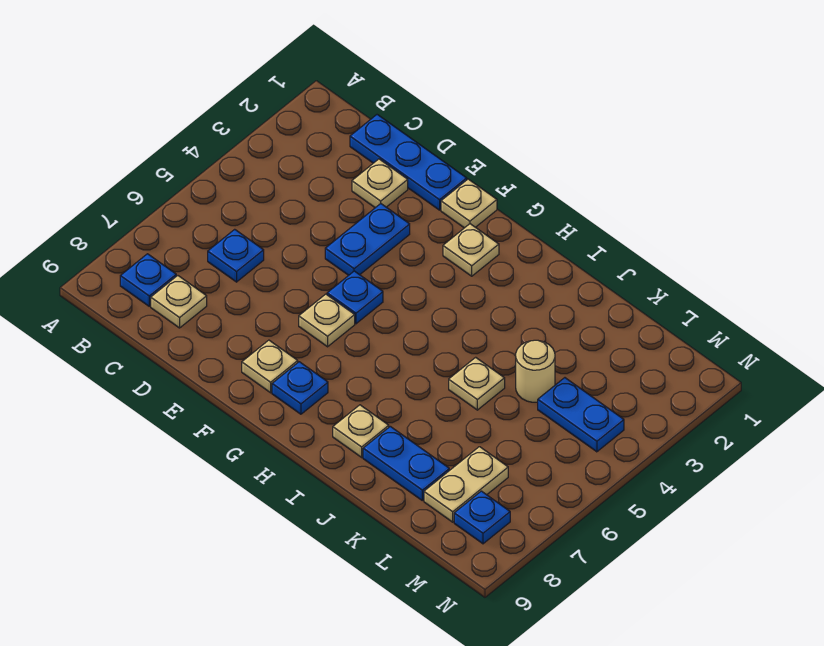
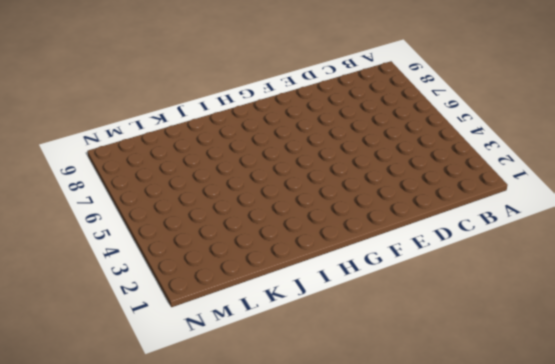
none -> blue 1x1 plate [120,254,176,306]
none -> blue 1x3 plate [350,115,467,210]
none -> blue 1x1 plate [208,229,264,282]

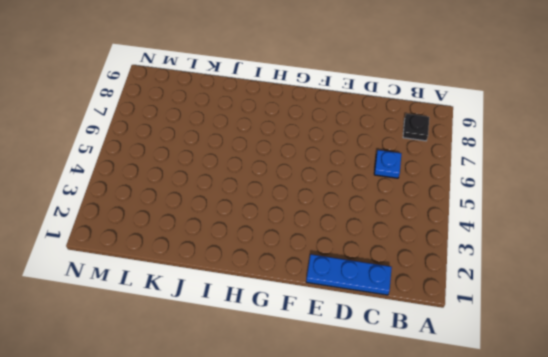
black 1x1 plate [403,114,429,141] -> blue 1x1 plate [120,254,176,306]
none -> tan 1x1 plate [151,276,207,328]
none -> tan 1x1 plate [352,159,408,208]
none -> blue 1x2 plate [325,204,410,275]

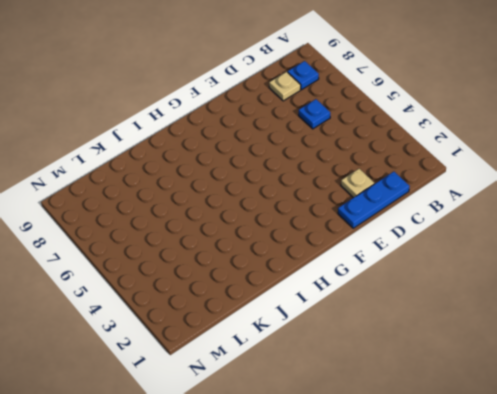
none -> blue 1x2 plate [325,204,410,275]
none -> tan 1x1 plate [441,179,497,228]
none -> blue 1x1 plate [327,271,383,324]

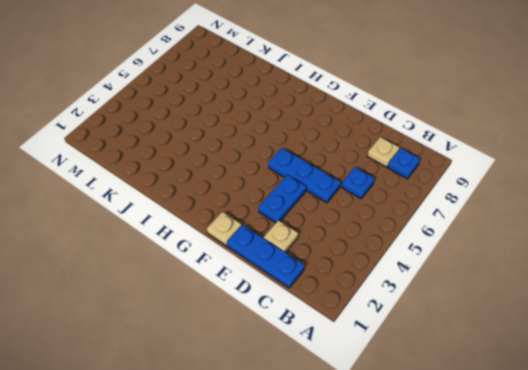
blue 1x3 plate [268,148,341,203] -> blue 1x1 plate [327,271,383,324]
none -> tan 1x1 plate [299,294,355,347]
none -> tan 1x1 plate [242,340,298,393]
none -> tan 1x1 plate [443,224,499,276]

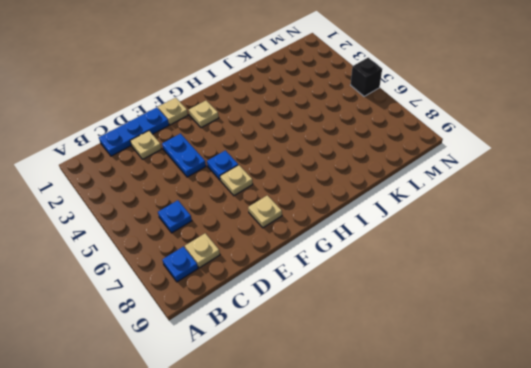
black 1x1 brick [351,58,382,96] -> none
none -> blue 1x1 plate [272,362,328,414]
none -> tan 1x1 plate [333,405,389,457]
none -> tan 1x1 plate [449,357,505,410]

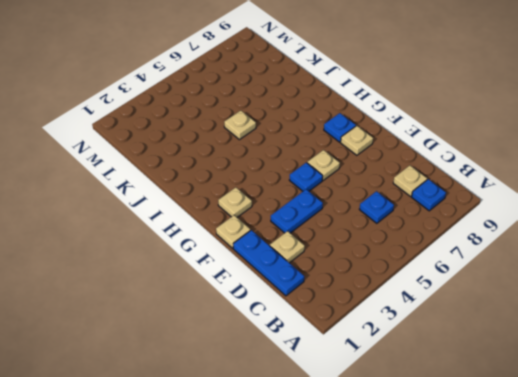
none -> tan 1x1 plate [333,405,389,457]
none -> blue 1x2 plate [363,426,449,500]
none -> tan 1x1 round brick [516,340,555,402]

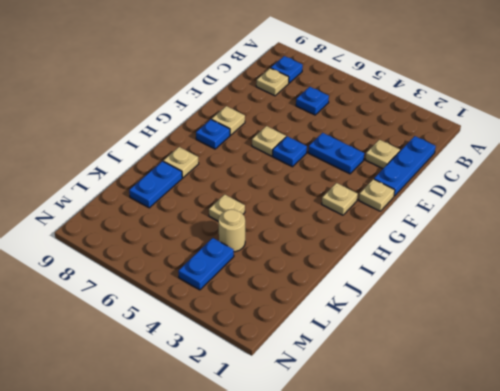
none -> tan 1x2 plate [424,447,508,522]
none -> blue 1x1 plate [454,491,510,544]

